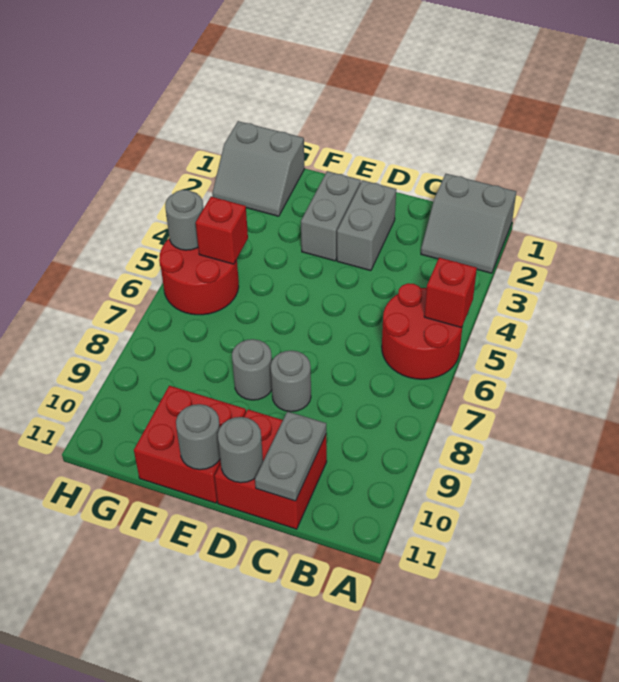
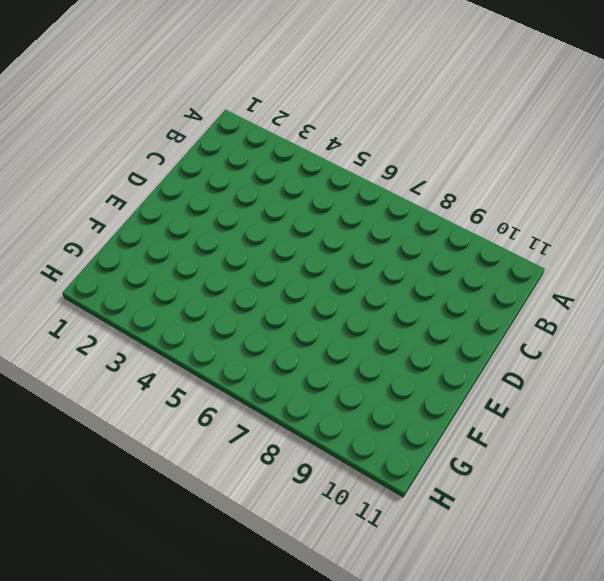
none -> grey 2x2 slope [421,174,516,273]
none -> red 2x2 round brick [382,283,462,379]
none -> red 2x2 brick [215,410,327,529]

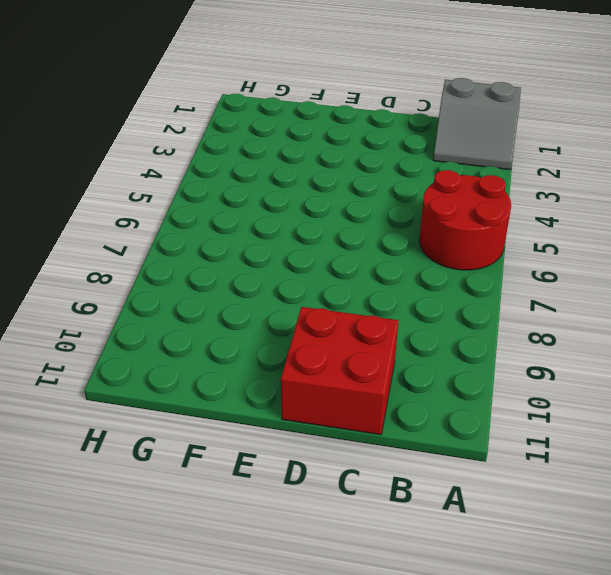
none -> grey 1x2 brick [337,180,396,271]
none -> grey 1x1 round brick [271,351,311,412]
none -> grey 1x2 brick [301,171,361,261]

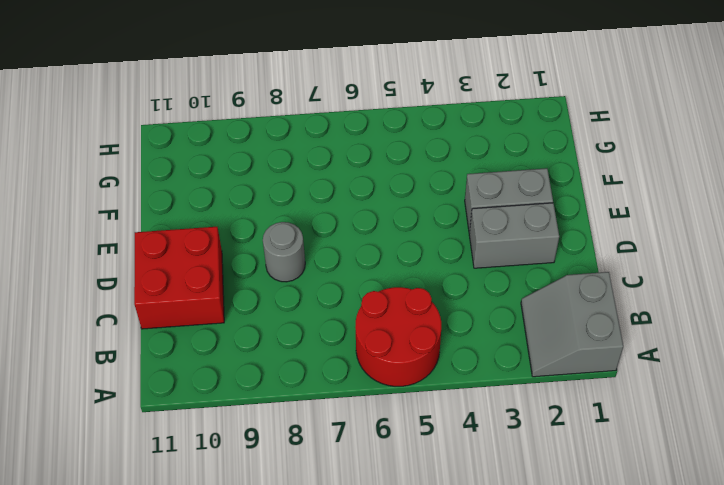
none -> grey 1x1 round brick [232,339,272,400]
none -> red 2x2 brick [134,386,246,503]
none -> grey 2x2 slope [212,121,305,216]

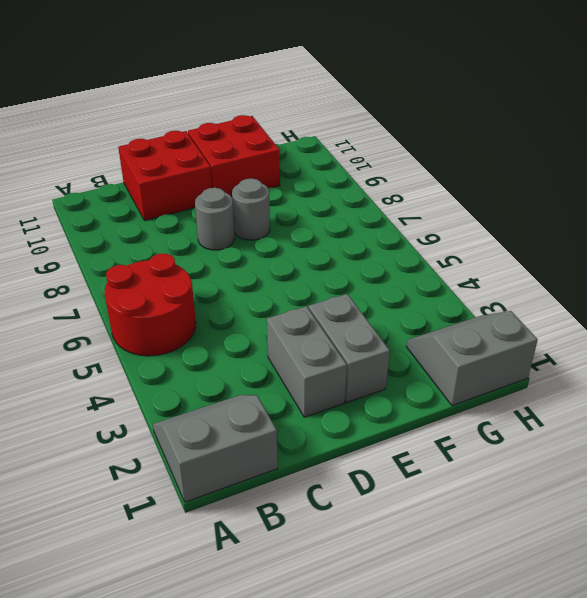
none -> red 2x2 round brick [159,238,239,315]
none -> red 1x1 brick [424,258,477,328]
none -> grey 1x2 plate [255,411,326,501]

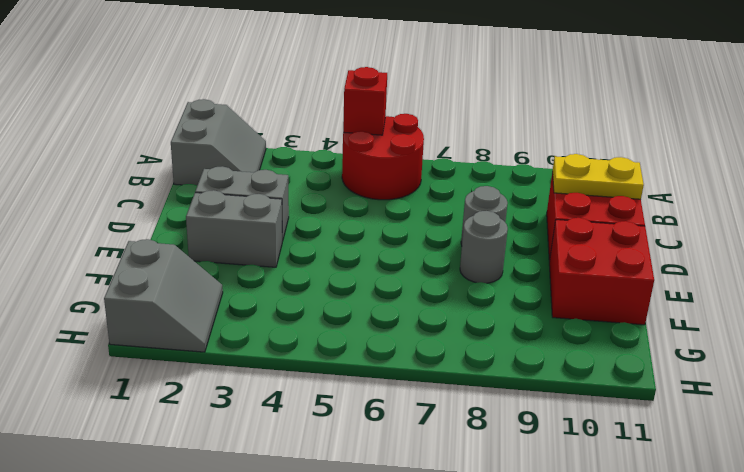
yellow 1x2 plate [553,154,644,199] -> grey 1x2 plate [255,411,326,501]
none -> red 2x2 round brick [159,238,239,315]
none -> grey 1x1 round brick [218,417,263,483]
none -> grey 1x1 round brick [176,404,220,470]

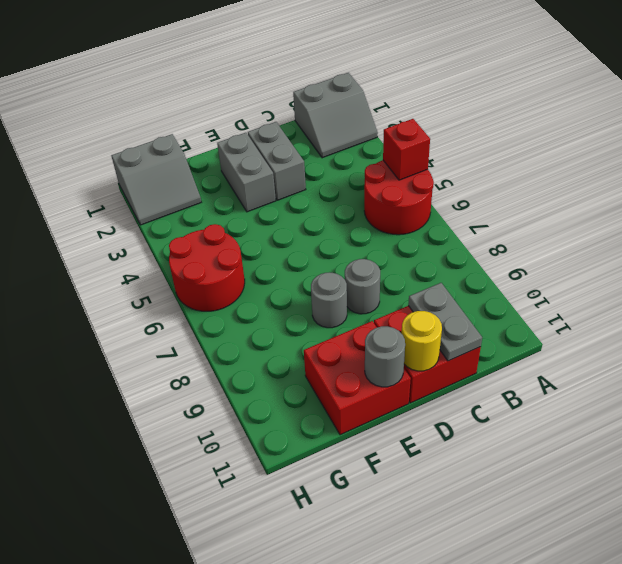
yellow 1x1 round brick [402,311,442,371] -> grey 1x1 round brick [218,417,263,483]
none -> red 1x1 brick [196,197,248,264]
none -> grey 1x1 round brick [165,190,204,250]

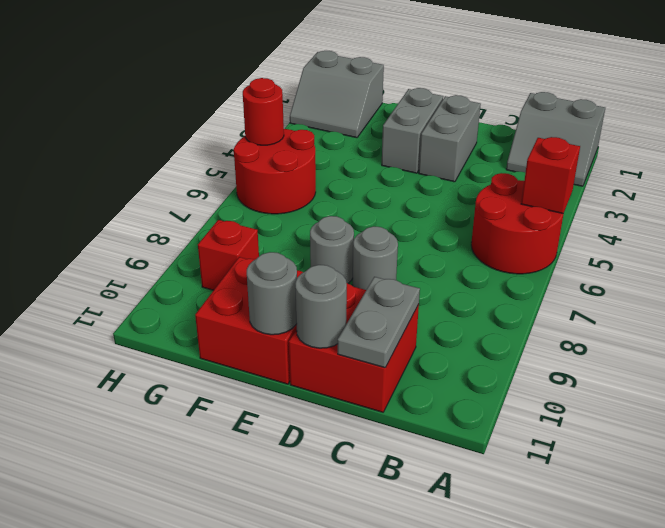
red 1x1 brick [198,220,259,290] -> red 1x1 brick moved to [196,197,248,264]
red 1x1 round brick [243,78,284,145] -> grey 1x1 round brick [165,190,204,250]

